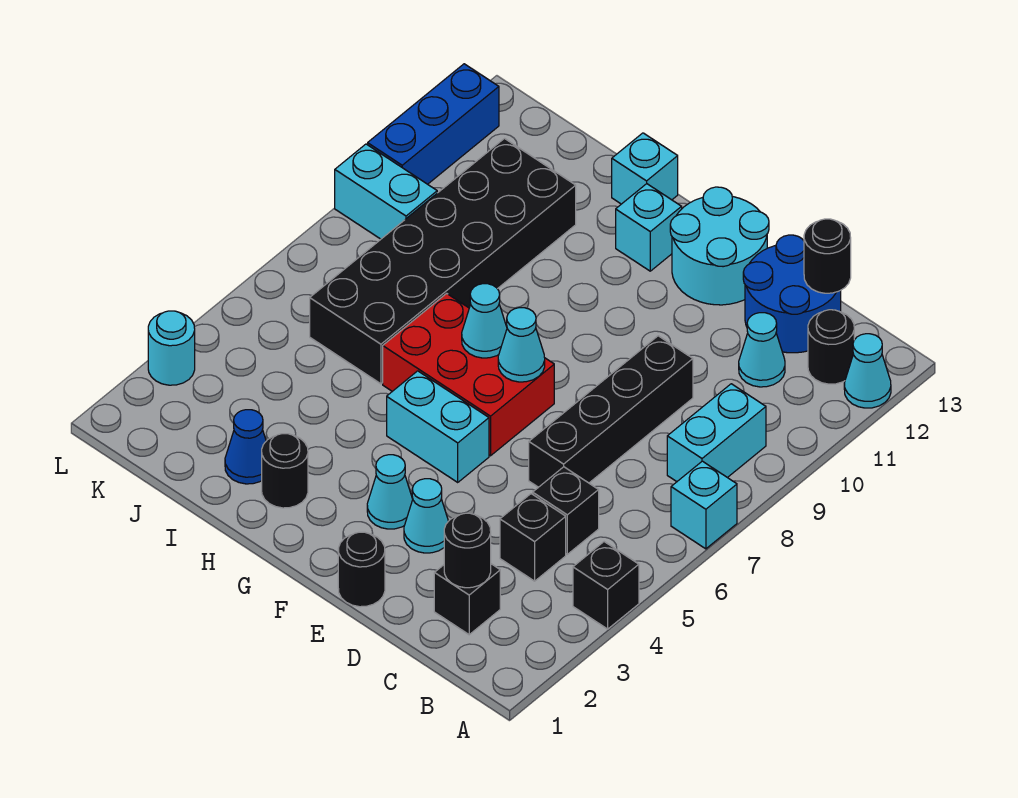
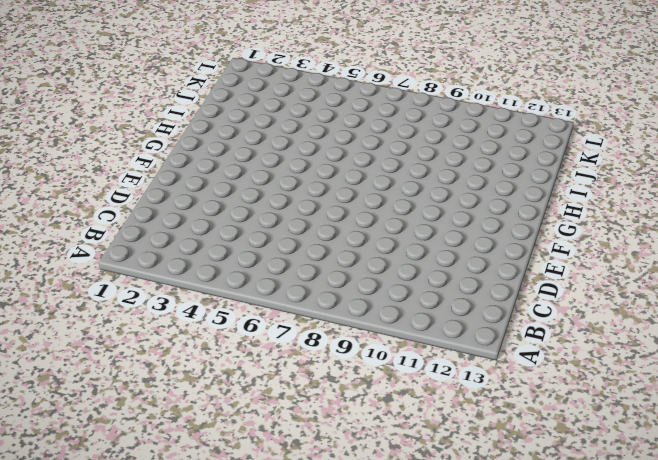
none -> black 1x1 brick [573,542,639,629]
none -> cyan 1x1 brick [671,461,737,549]
none -> cyan 1x1 cone [844,334,891,408]

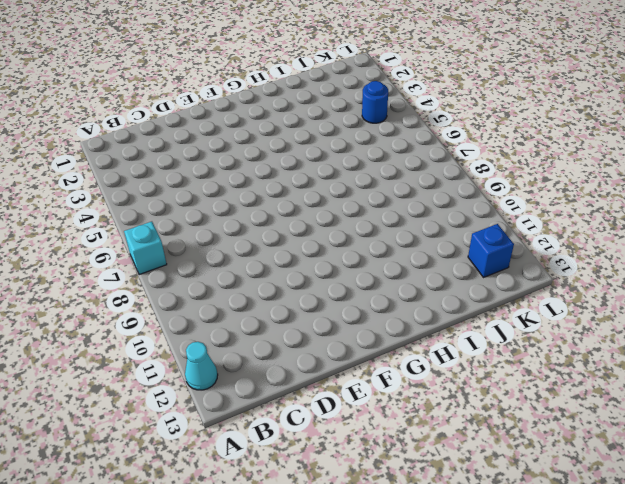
blue 1x1 round brick [362,81,388,123] -> none
blue 1x1 brick [468,224,514,277] -> none
none -> black 1x1 brick [573,542,639,629]
none -> cyan 1x2 brick [667,384,766,482]
none -> black 1x1 round brick [808,310,854,384]

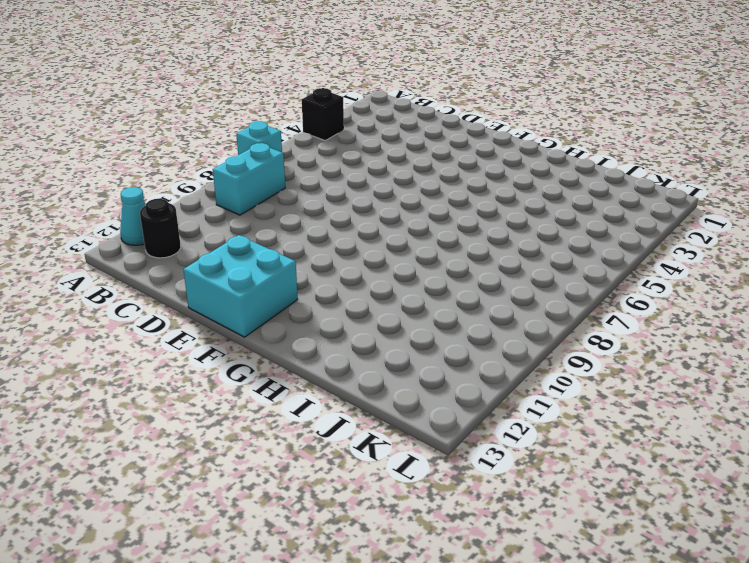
cyan 2x2 brick [183,235,298,337] -> cyan 2x2 round brick [670,187,769,305]
none -> black 1x1 brick [434,564,500,635]
none -> black 1x1 brick [500,494,566,581]
none -> black 1x1 brick [533,467,599,554]

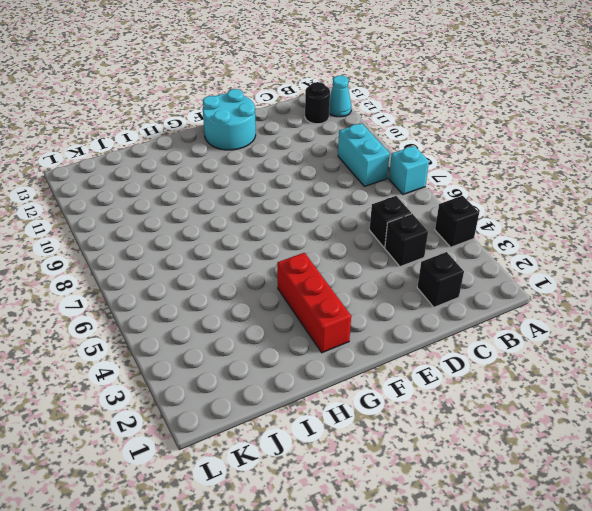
red 1x3 brick [277,253,351,353] -> none
none -> cyan 1x1 cone [739,313,785,387]
none -> blue 2x2 round brick [743,235,841,353]
none -> black 1x4 brick [529,336,693,487]

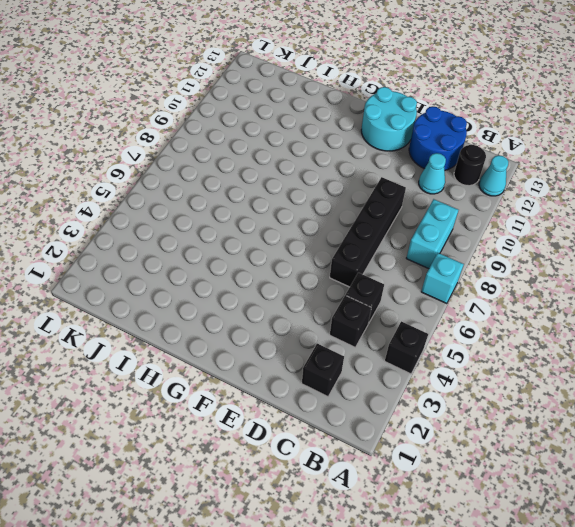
none -> black 1x1 round brick [338,532,385,607]
none -> cyan 1x1 cone [404,479,448,553]
none -> cyan 1x1 cone [367,455,413,529]

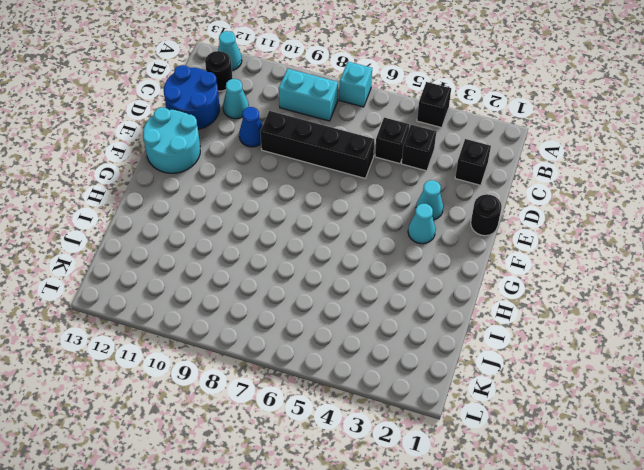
blue 1x1 cone [239,107,263,147] -> blue 1x1 cone moved to [225,410,266,484]
none -> cyan 1x2 brick [387,371,489,482]
none -> red 2x3 brick [383,293,554,456]
none -> cyan 1x1 brick [616,184,682,271]

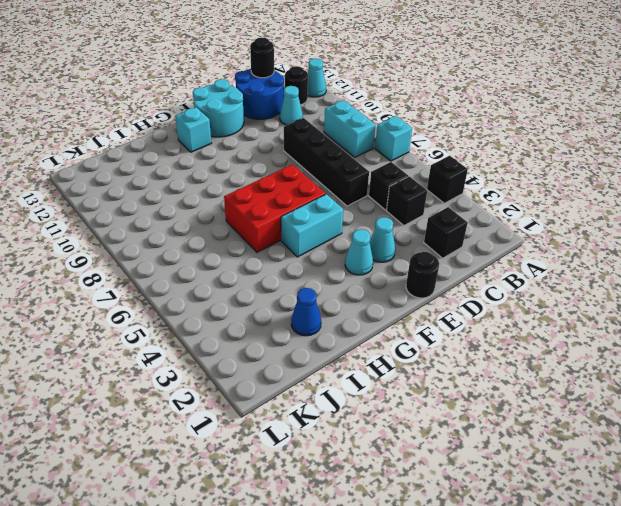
none -> black 1x1 round brick [262,434,308,508]
none -> cyan 1x1 brick [612,133,678,204]
none -> black 2x6 brick [310,139,576,384]

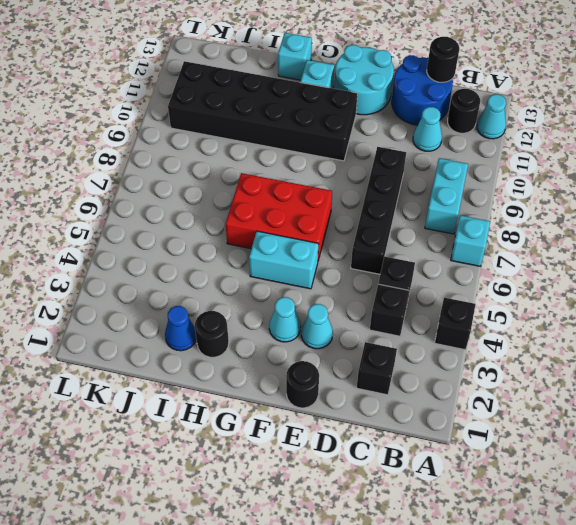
black 2x6 brick [168,61,358,161] -> black 2x6 brick turned to [310,139,576,384]
none -> cyan 1x2 brick [335,144,437,239]
none -> cyan 1x1 round brick [148,311,195,385]
none -> blue 1x3 brick [368,64,499,184]

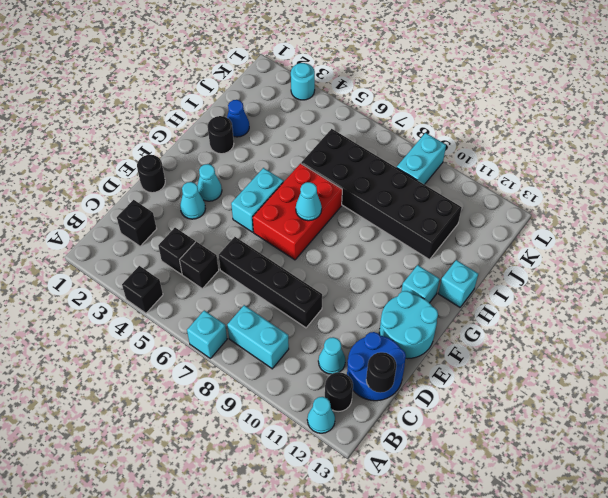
none -> blue 1x3 brick [368,64,499,184]
none -> black 1x1 round brick [444,513,491,588]
none -> cyan 1x1 cone [498,308,545,382]

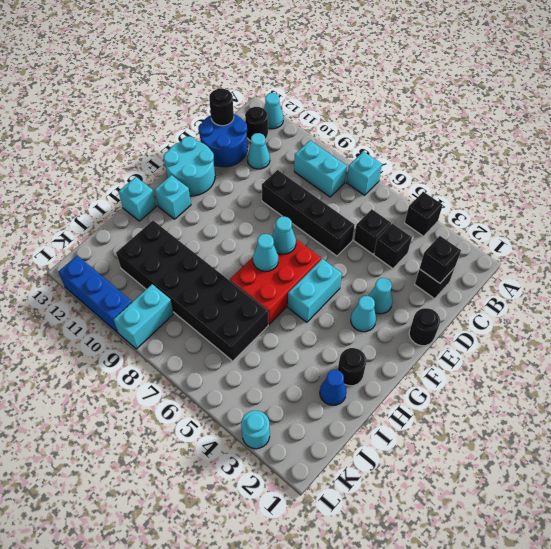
black 1x1 brick [419,236,461,283] -> black 1x1 round brick [444,513,491,588]

